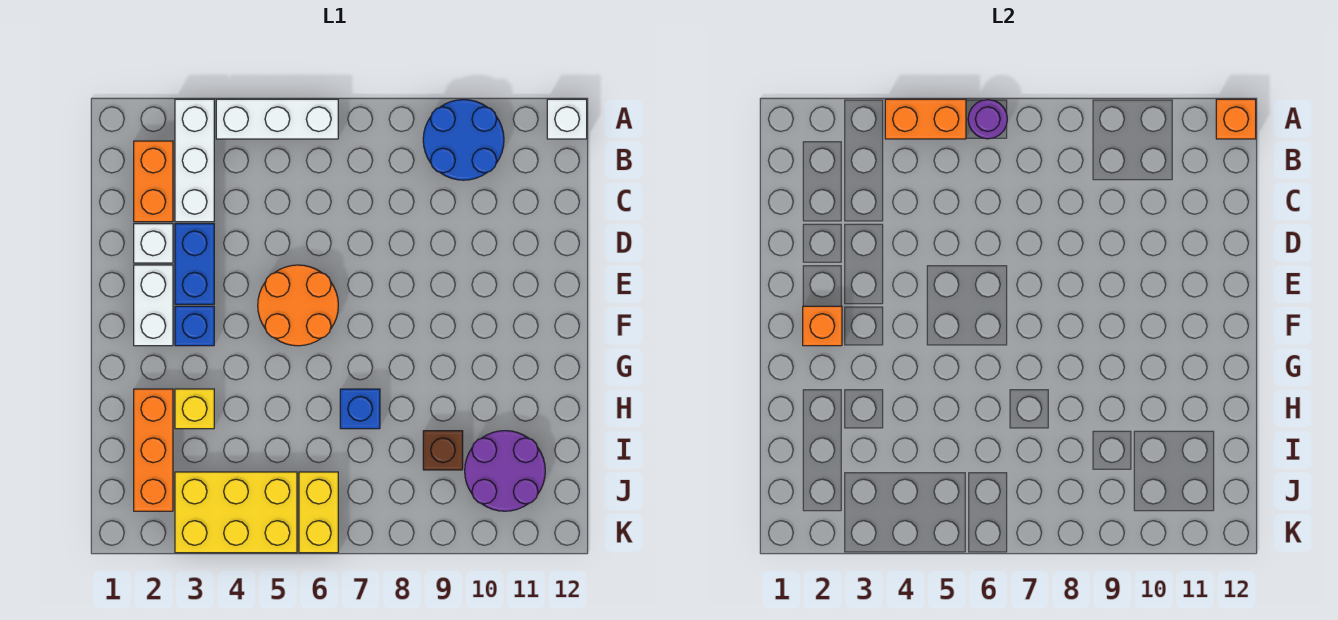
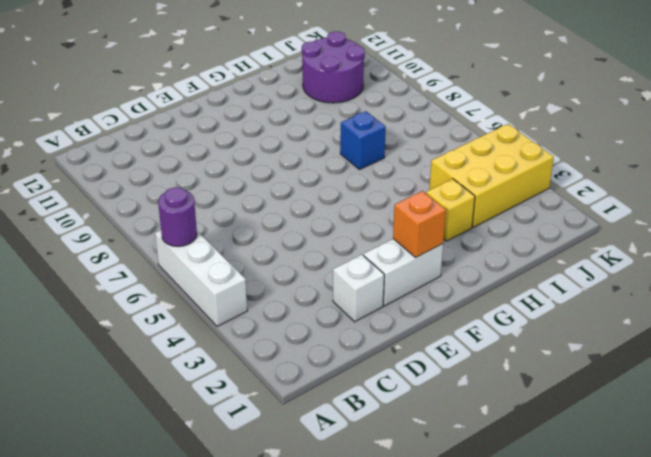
yellow 2x3 brick [429,124,554,227] -> yellow 2x3 brick turned to [175,472,297,553]
none -> white 1x3 brick [175,99,214,222]
none -> blue 2x2 round brick [423,99,504,180]
none -> white 1x1 brick [547,99,587,139]

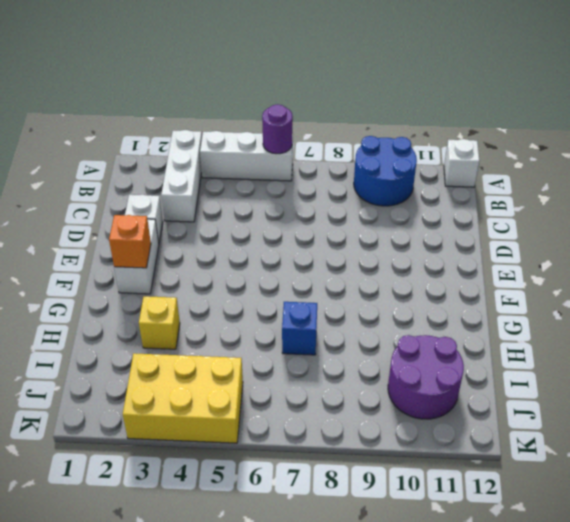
none -> orange 1x2 brick [134,141,173,222]
none -> blue 1x2 brick [175,224,214,304]
none -> orange 2x2 round brick [258,265,338,346]

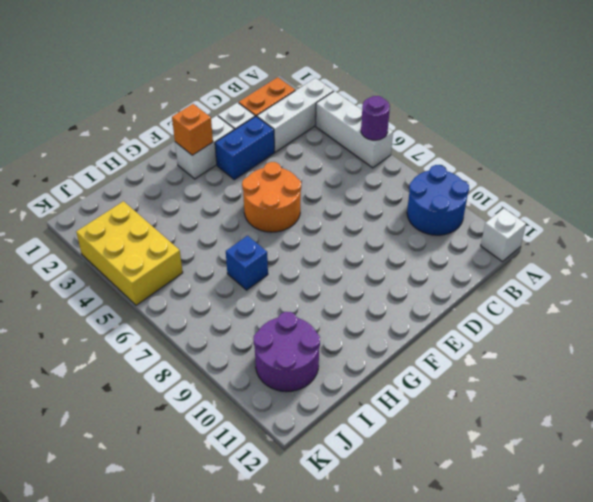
none -> blue 1x1 brick [175,306,214,346]
none -> orange 1x3 brick [134,389,173,511]
none -> yellow 1x1 brick [175,389,214,429]

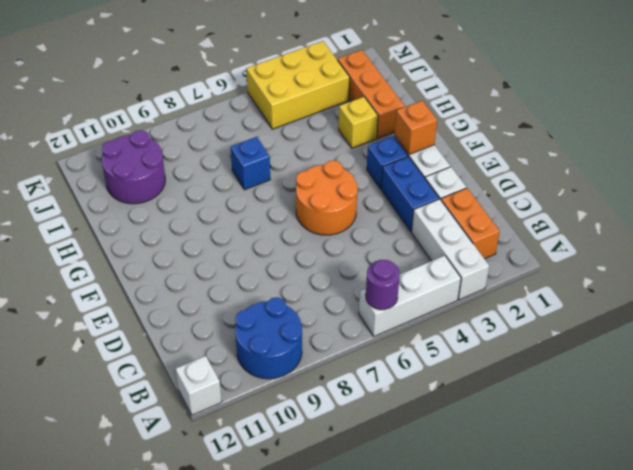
none -> brown 1x1 brick [423,431,463,470]
none -> yellow 1x2 brick [299,472,338,553]
none -> orange 1x2 brick [885,99,966,139]

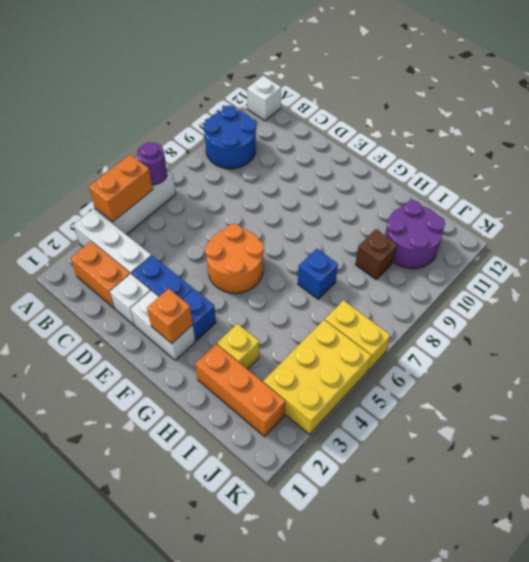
none -> orange 1x1 brick [1216,99,1256,139]

